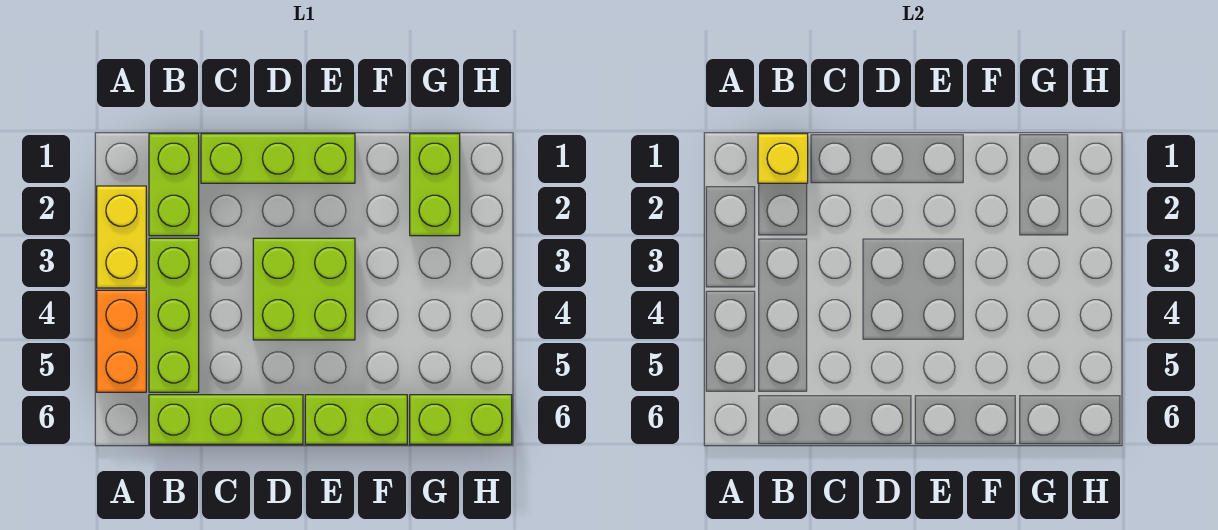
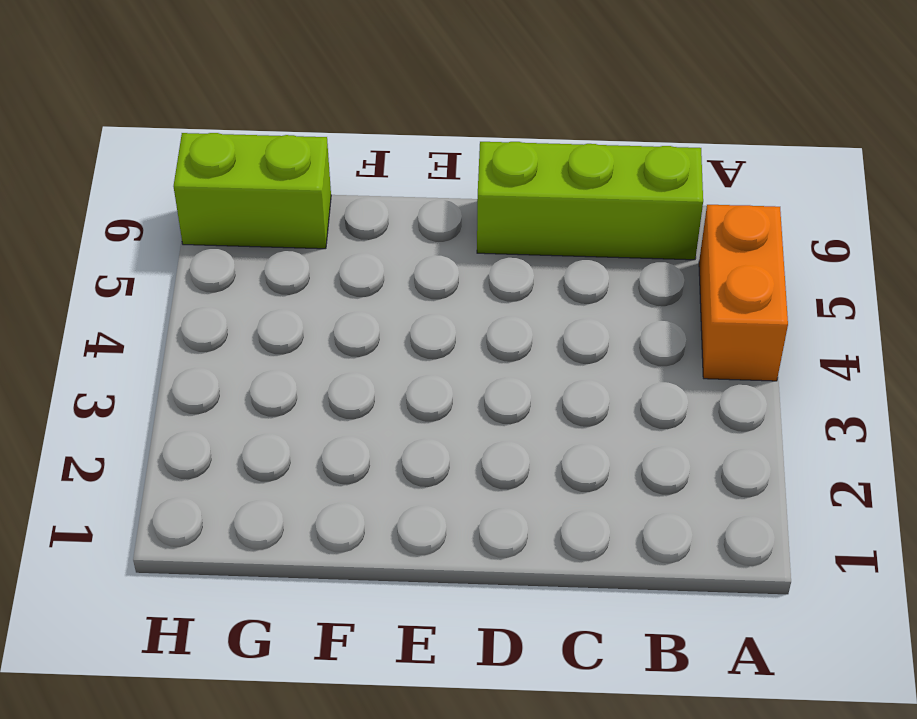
none -> yellow 1x2 brick [97,186,146,288]
none -> lime 1x2 brick [149,134,199,236]

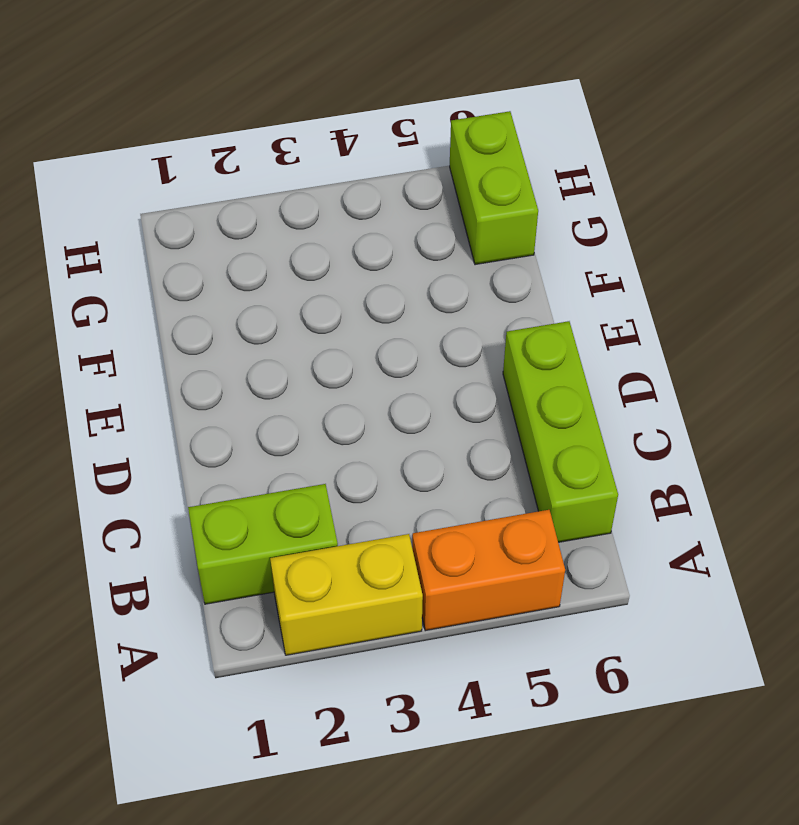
none -> lime 1x3 brick [149,238,199,392]
none -> lime 1x3 brick [201,134,355,183]

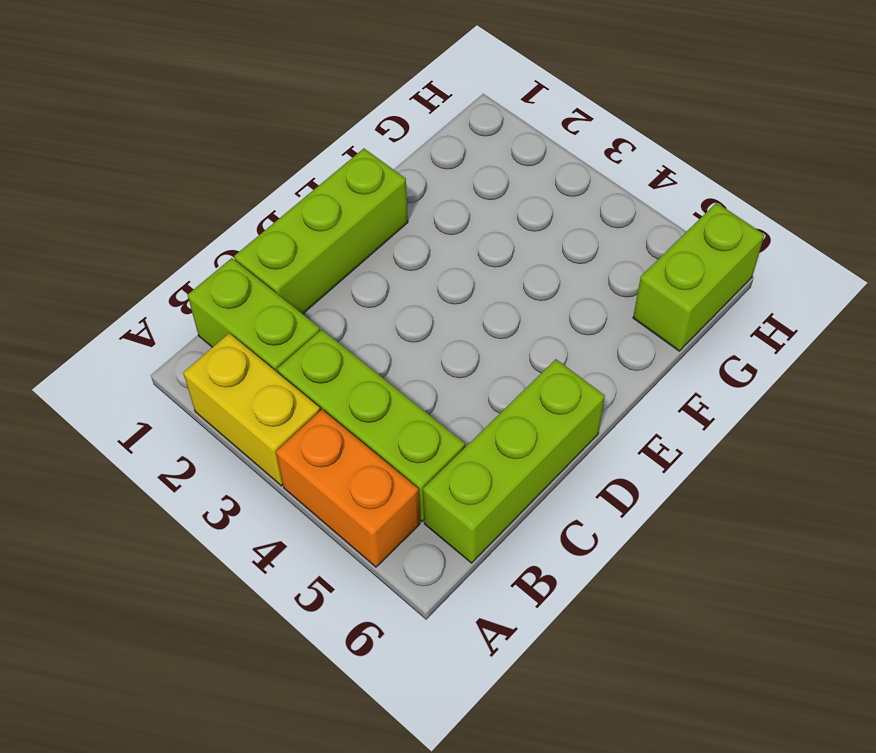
none -> lime 2x2 brick [253,238,355,340]
none -> lime 1x2 brick [305,395,407,444]

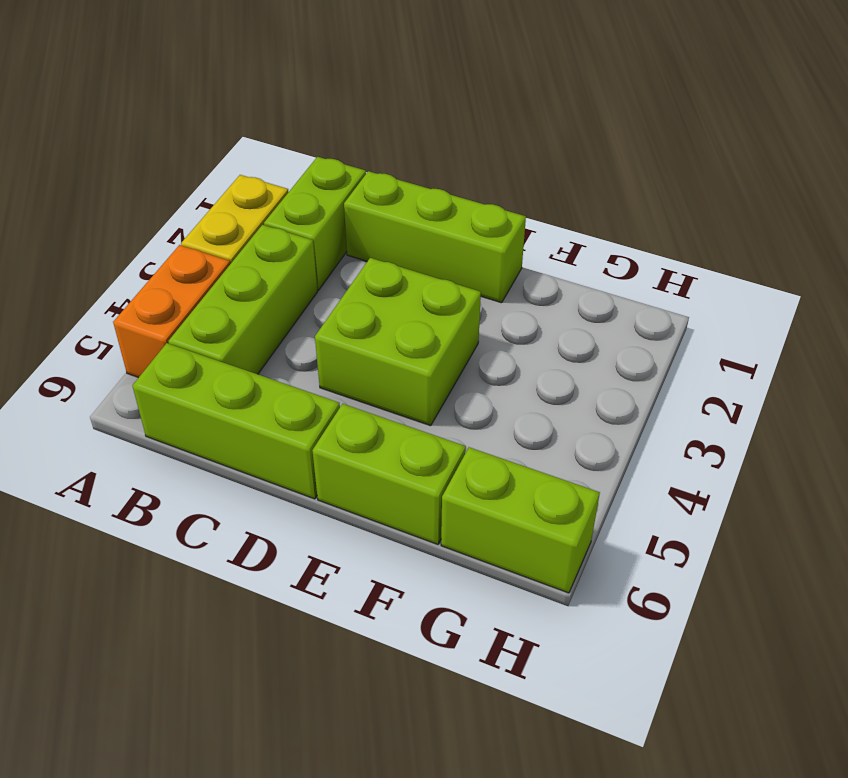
none -> lime 1x2 brick [410,134,460,236]
none -> yellow 1x1 brick [758,134,808,183]

